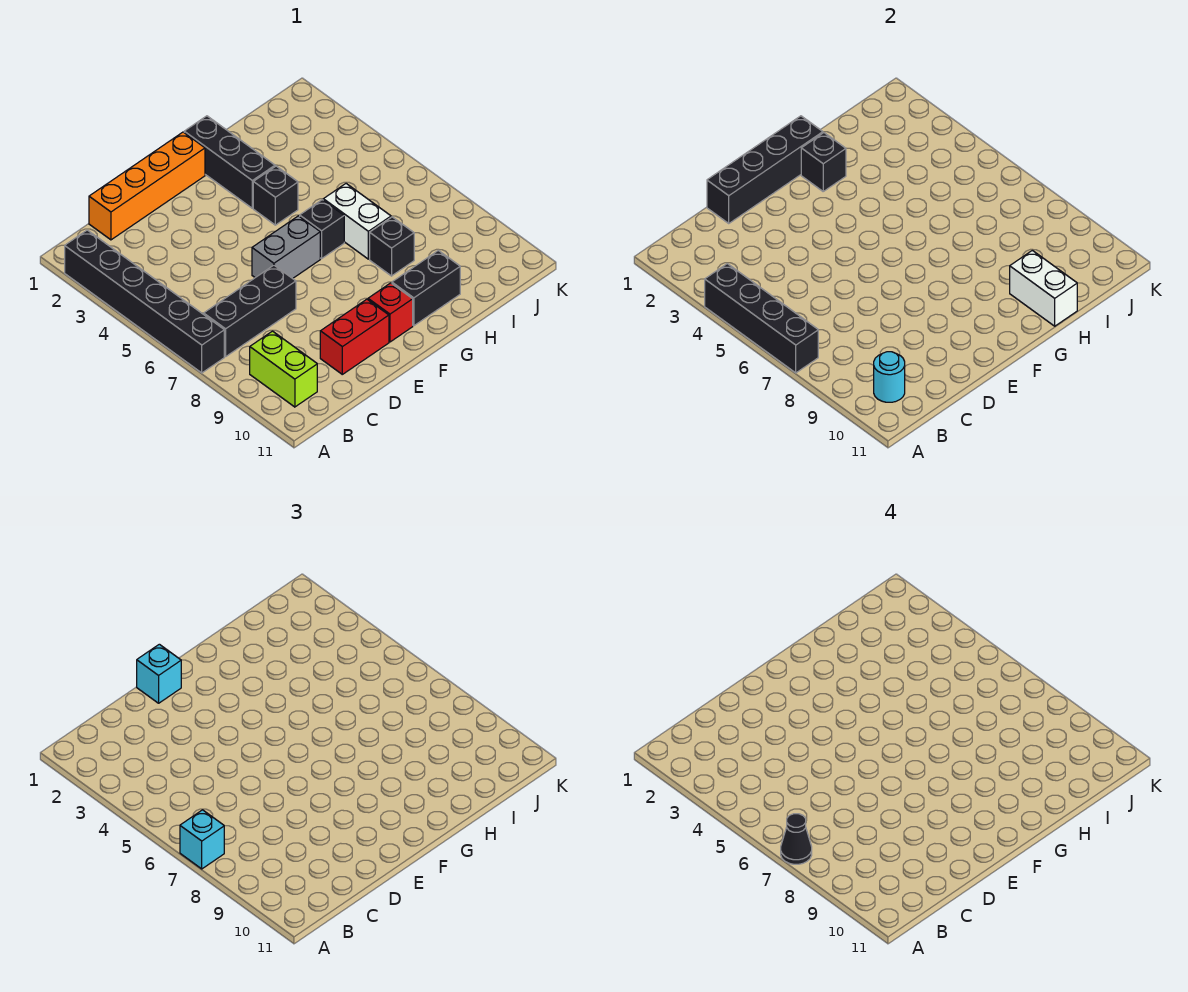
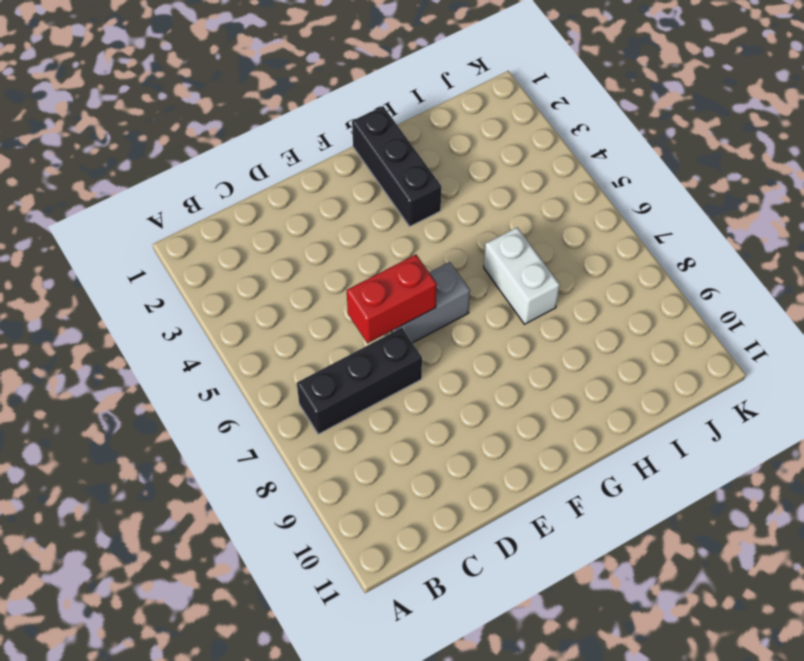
red 1x2 brick [347,255,437,343] -> red 1x2 brick moved to [320,299,389,374]
none -> black 1x6 brick [65,230,224,373]
none -> lime 1x2 brick [250,331,317,407]
none -> orange 1x4 brick [89,132,205,240]

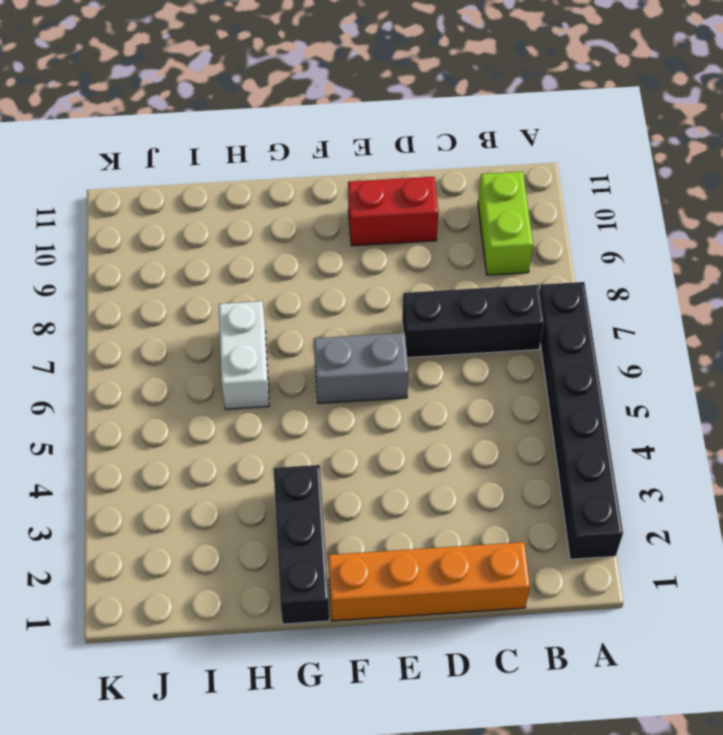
none -> red 1x1 brick [368,283,413,342]
none -> black 1x1 brick [253,166,298,225]
none -> black 1x1 brick [300,200,344,259]

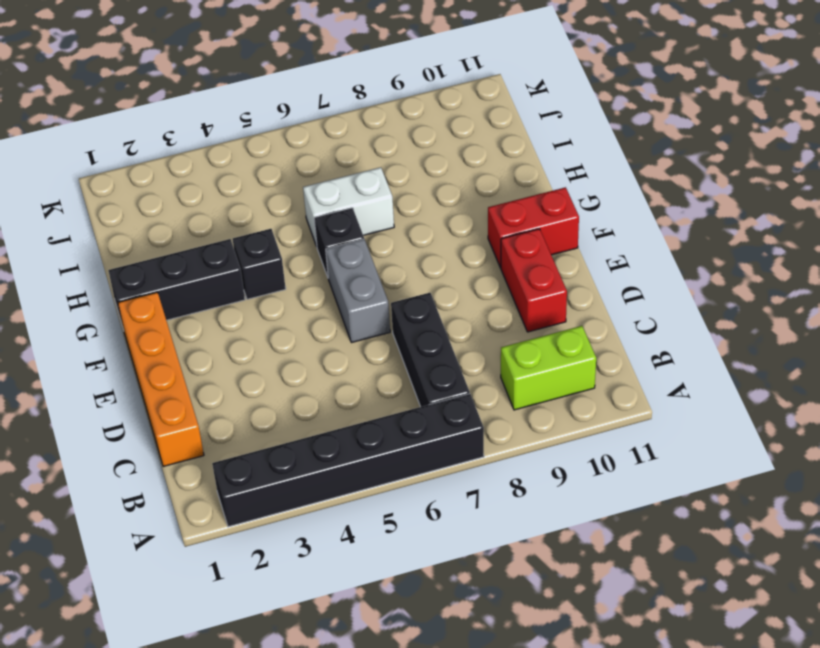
red 1x2 brick [488,187,579,268] -> red 1x1 brick [368,283,413,342]
none -> black 1x2 brick [392,250,460,326]
none -> black 1x1 brick [370,217,414,276]
none -> black 1x4 brick [705,264,818,373]

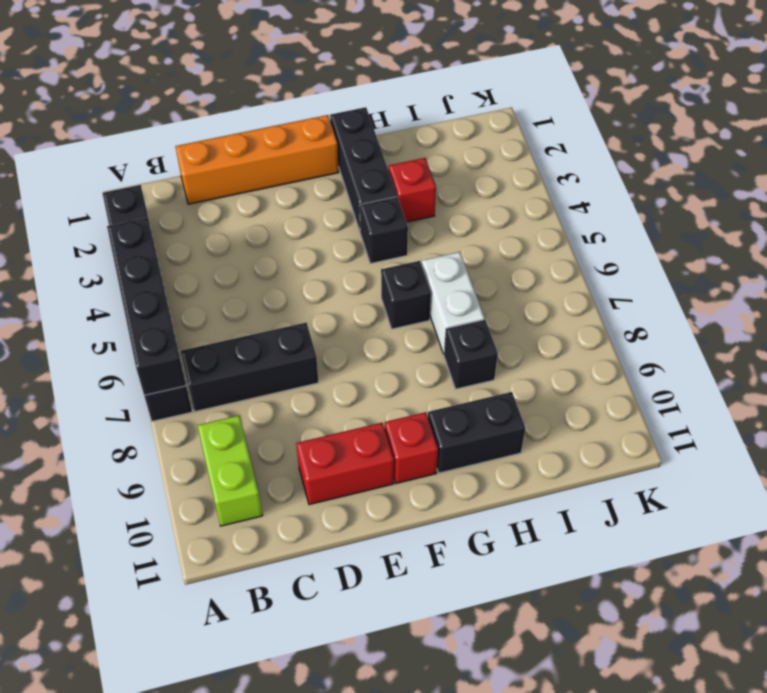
red 1x1 brick [389,158,436,222] -> none
none -> grey 1x2 brick [252,216,320,279]
none -> cyan 1x1 round brick [874,352,905,402]
none -> black 1x4 brick [707,116,823,223]

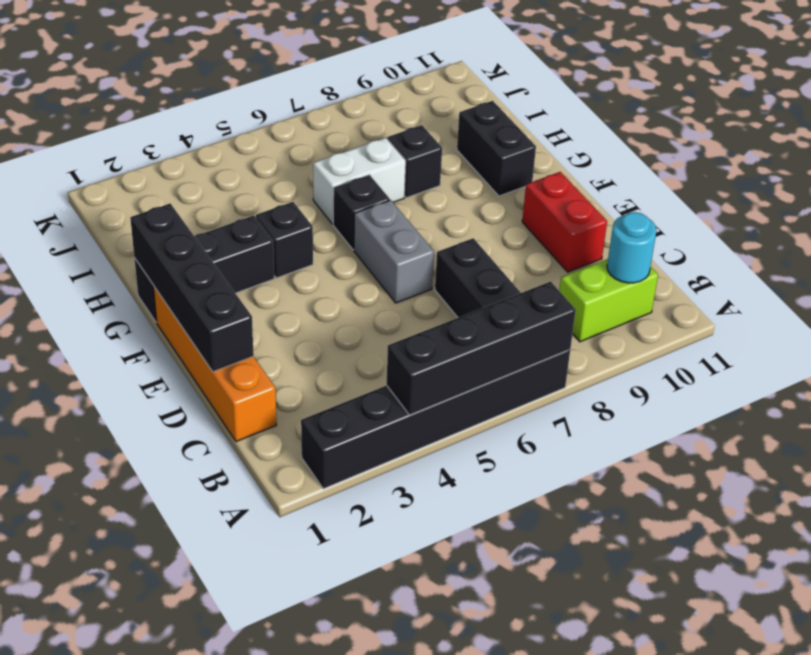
none -> red 1x1 brick [368,283,413,342]
none -> black 1x1 brick [801,133,846,191]
none -> white 1x2 brick [1010,250,1077,326]

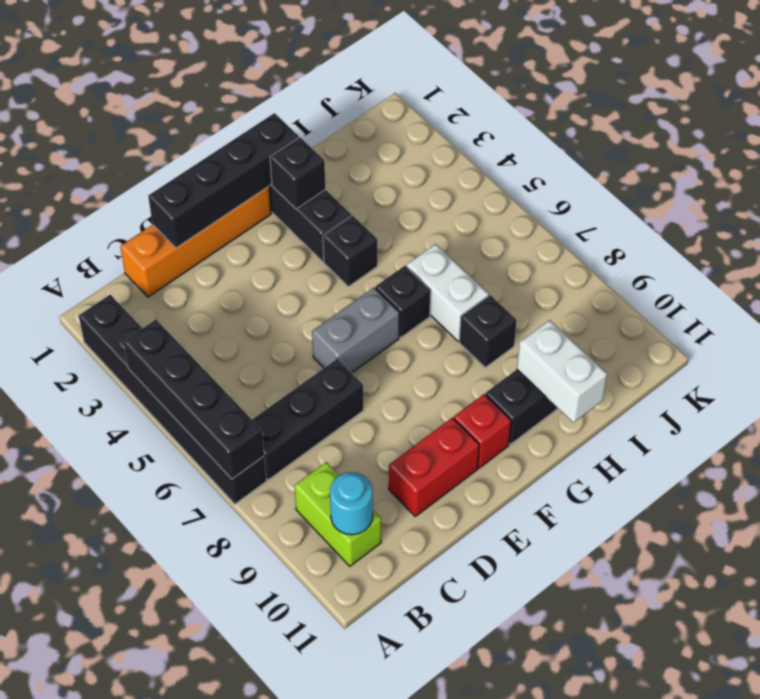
none -> cyan 1x1 brick [180,810,224,869]
none -> cyan 1x1 brick [137,644,181,703]
none -> black 1x1 cone [781,814,812,864]

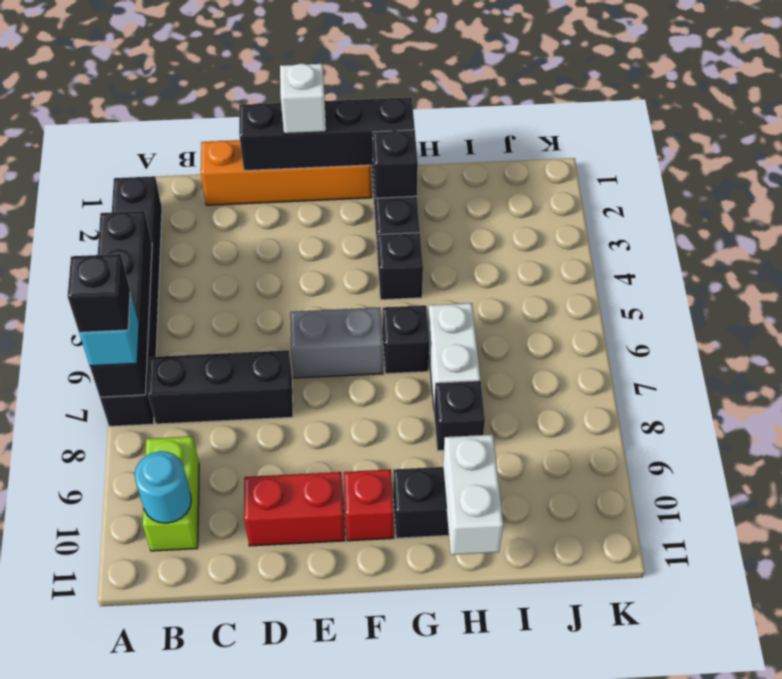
black 1x1 brick [68,254,130,332] -> black 1x1 cone [781,814,812,864]
white 1x1 brick [280,63,326,134] -> cyan 1x1 brick [137,644,181,703]

